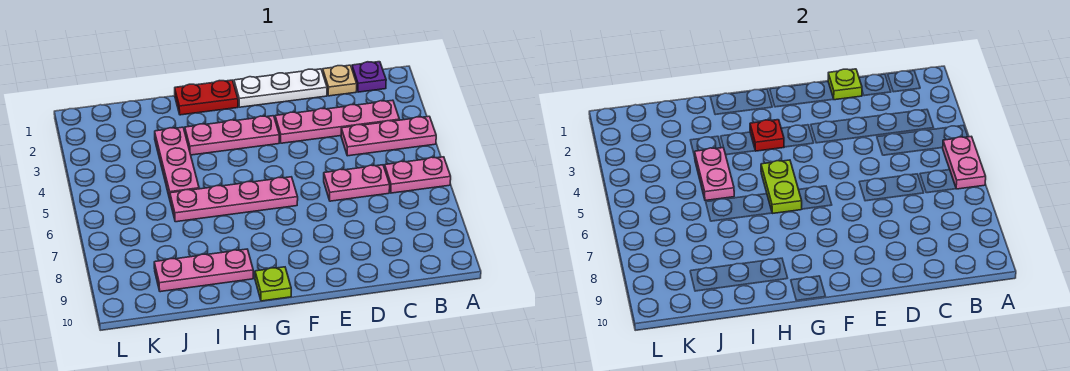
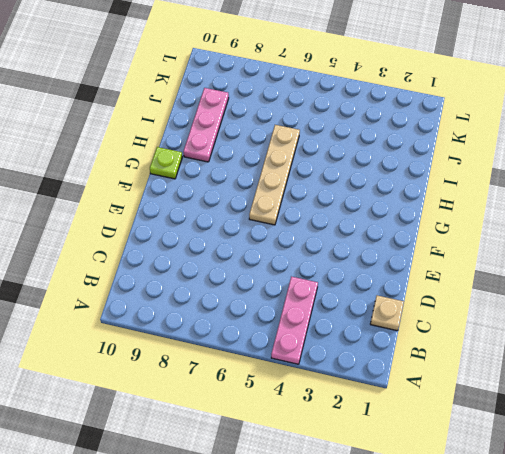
tan 1x4 plate [249,125,300,225] -> pink 1x4 plate [170,177,298,222]
none -> pink 1x2 plate [385,157,451,193]
none -> purple 1x1 plate [352,62,386,92]
none -> pink 1x4 plate [275,100,399,143]

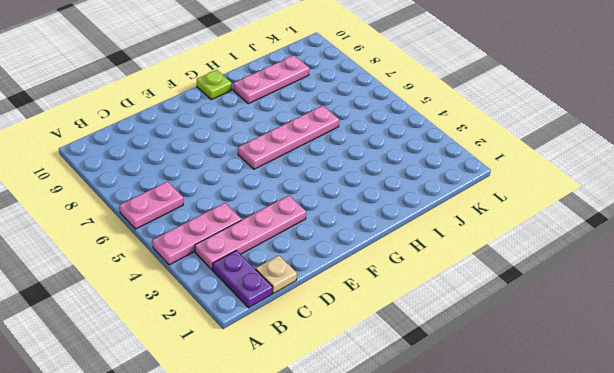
purple 1x2 plate [213,250,273,308] -> purple 1x1 plate [352,62,386,92]
none -> pink 1x2 plate [324,165,390,201]
none -> white 1x3 plate [234,69,327,107]
none -> pink 1x3 plate [185,116,279,155]

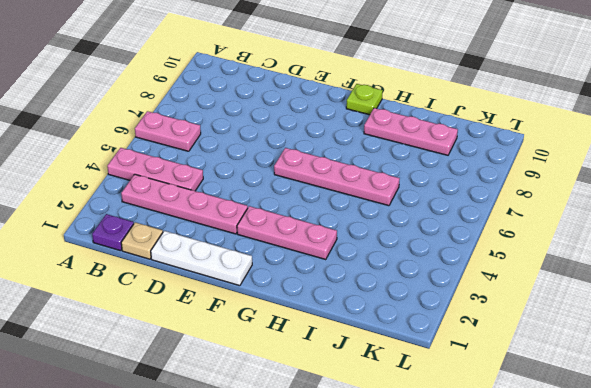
none -> pink 1x2 plate [324,165,390,201]
none -> red 1x2 plate [175,80,238,115]
none -> pink 1x3 plate [155,127,199,199]

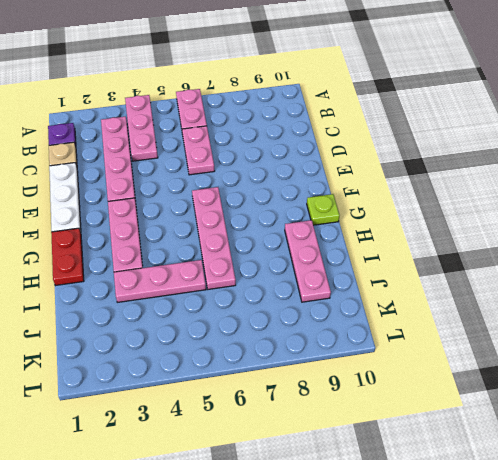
none -> pink 1x2 plate [942,136,986,189]
none -> lime 1x1 plate [828,69,862,100]
none -> red 1x1 plate [750,120,784,151]

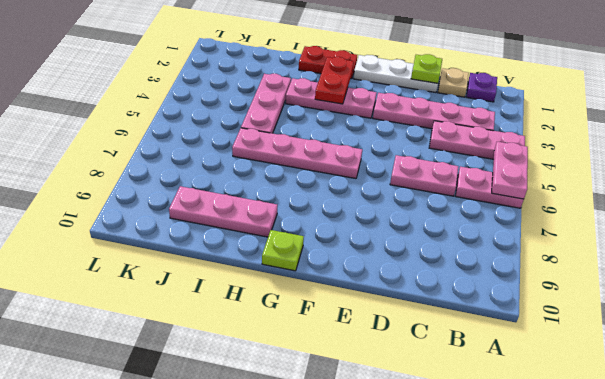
red 1x2 plate [315,57,354,104] -> red 1x1 plate [750,120,784,151]
none -> lime 1x2 plate [761,160,802,214]
none -> pink 1x2 plate [695,148,734,201]

